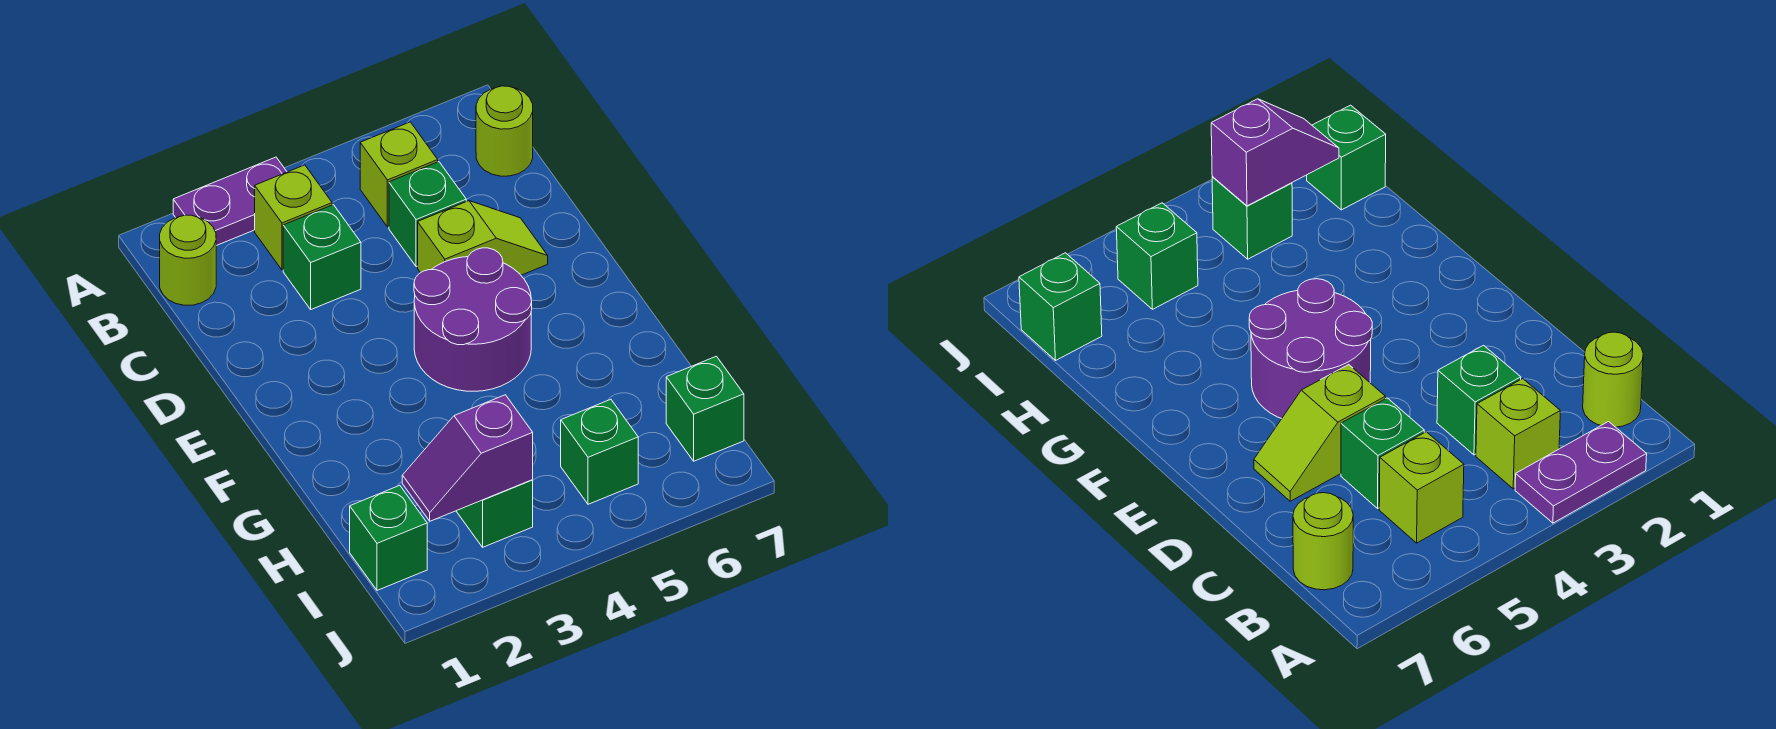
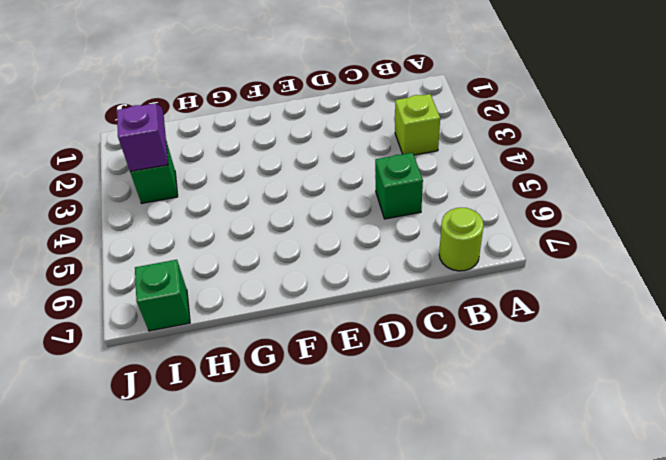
none -> purple 1x2 plate [173,157,287,246]
none -> lime 1x1 round brick [160,215,216,305]
none -> lime 1x1 brick [360,122,438,227]

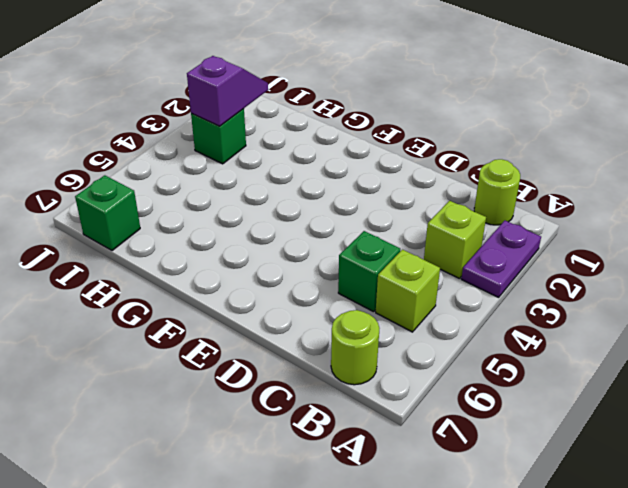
none -> green 1x1 brick [283,205,361,309]
none -> lime 1x2 slope [418,201,548,275]
none -> purple 2x2 round brick [414,248,532,391]

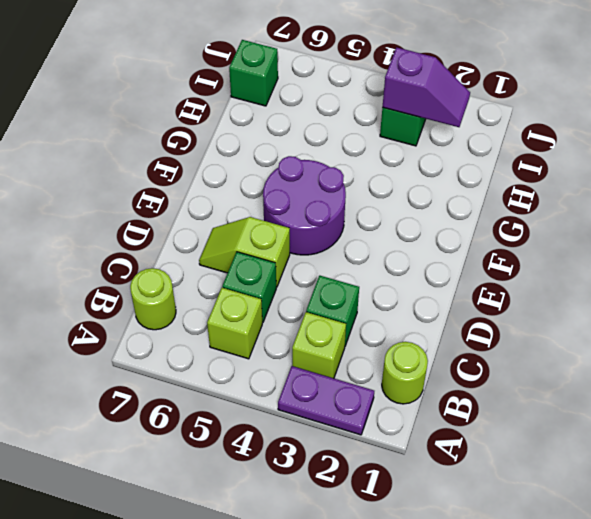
none -> green 1x1 brick [350,485,427,590]
none -> green 1x1 brick [561,399,638,504]

